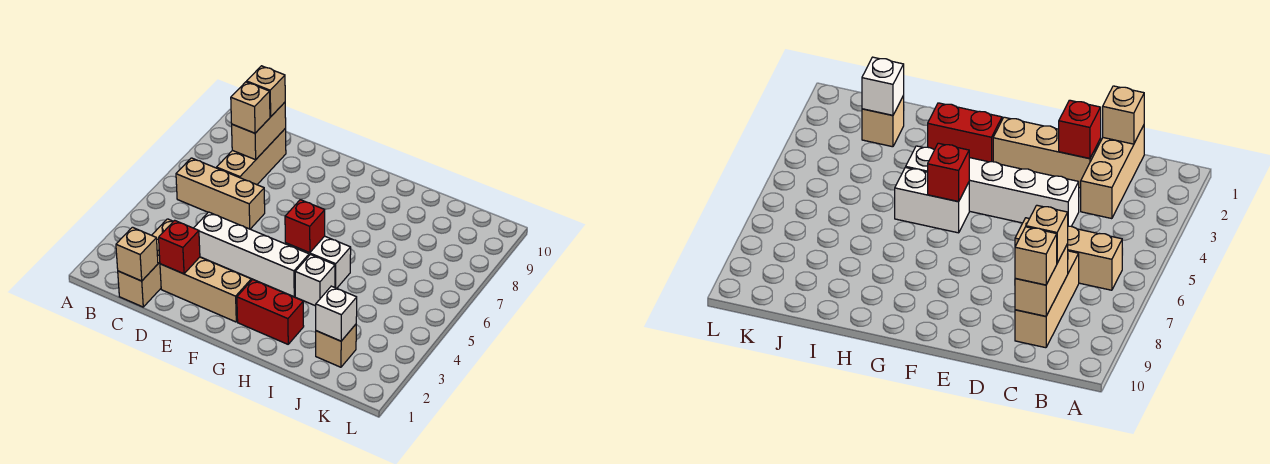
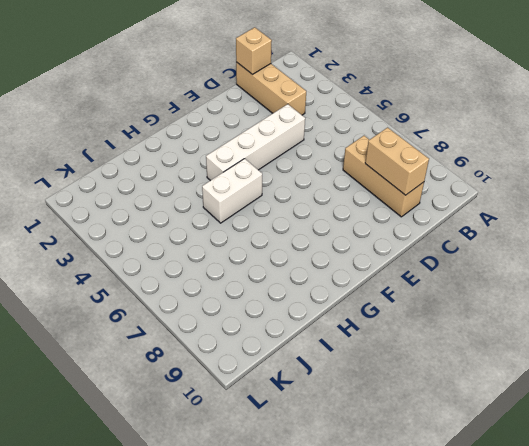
none -> tan 1x3 brick [176,158,265,229]
none -> tan 1x3 brick [160,257,251,322]
none -> red 1x2 brick [237,279,304,344]

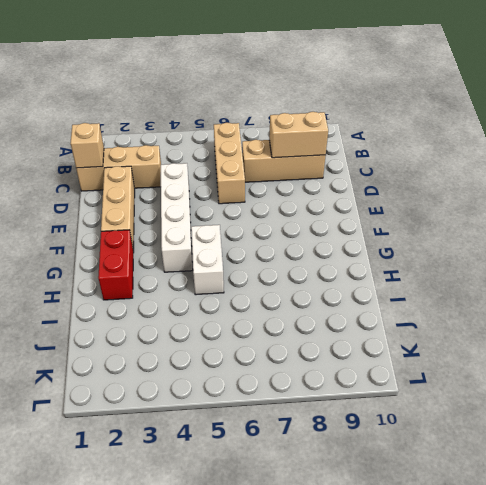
none -> white 1x1 brick [295,255,335,306]
none -> tan 1x1 brick [316,324,356,367]
none -> red 1x1 brick [159,220,200,274]

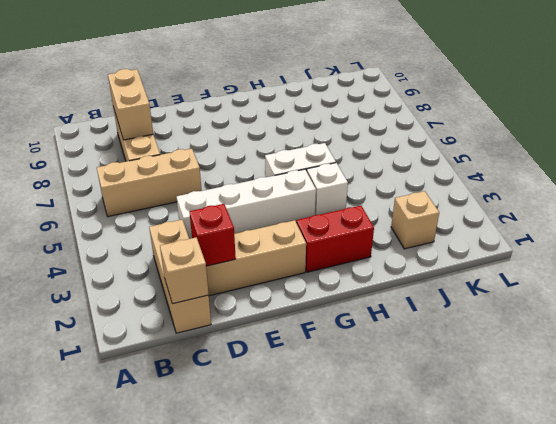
none -> red 1x1 brick [285,200,325,253]
none -> white 1x1 brick [316,286,357,341]
none -> tan 1x1 brick [231,82,270,133]

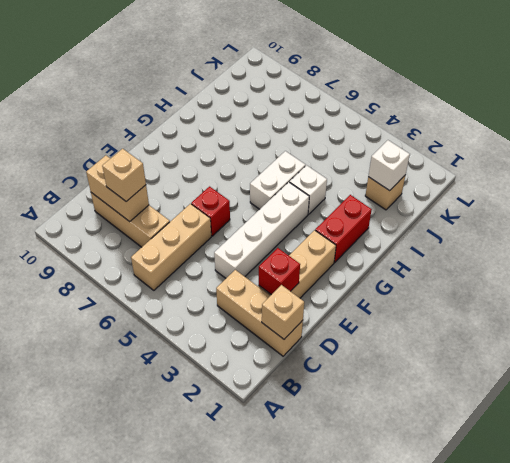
red 1x1 brick [191,187,230,236] -> red 1x1 brick moved to [285,200,325,253]
none -> tan 1x1 brick [247,66,285,117]

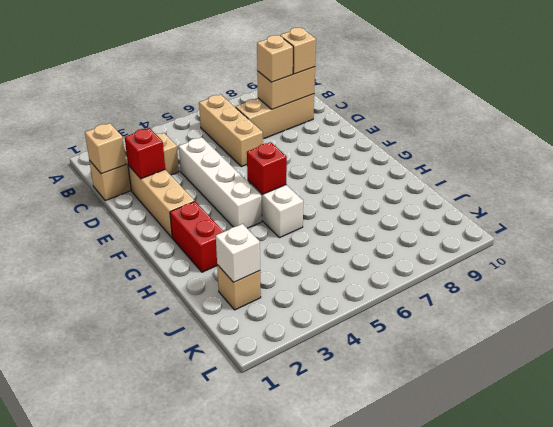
none -> white 1x1 brick [295,255,335,306]

